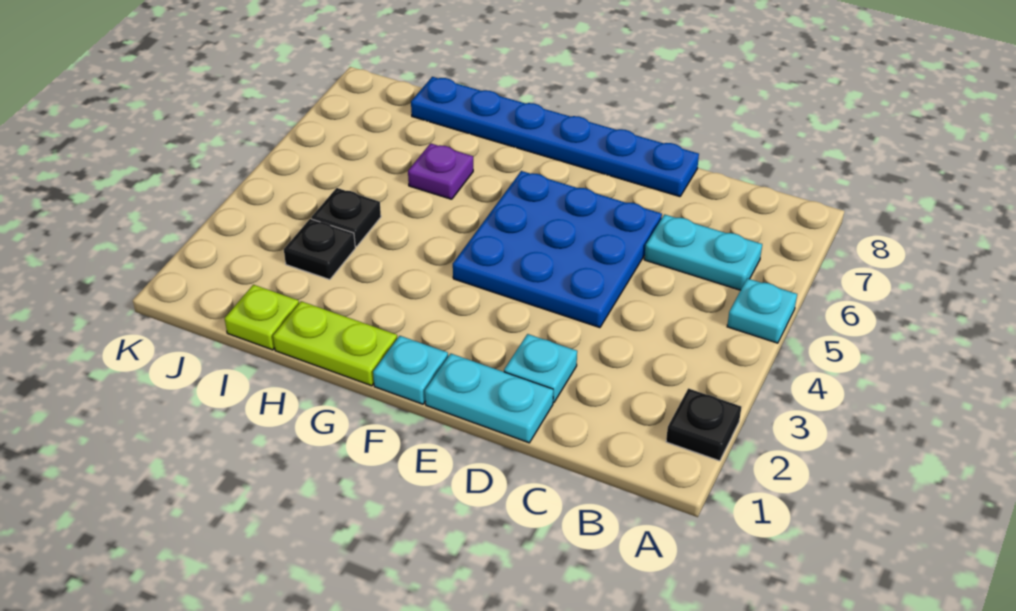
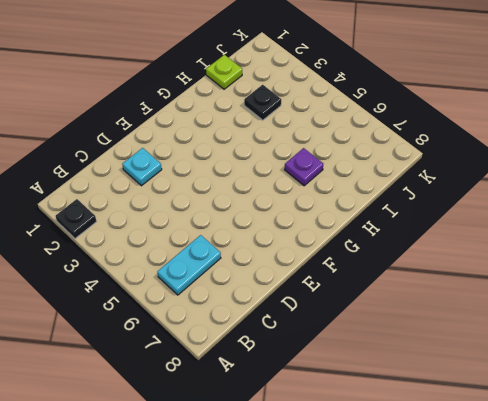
none -> cyan 1x1 plate [727,278,797,343]
none -> cyan 1x2 plate [425,354,553,443]
none -> blue 3x3 plate [453,171,662,328]

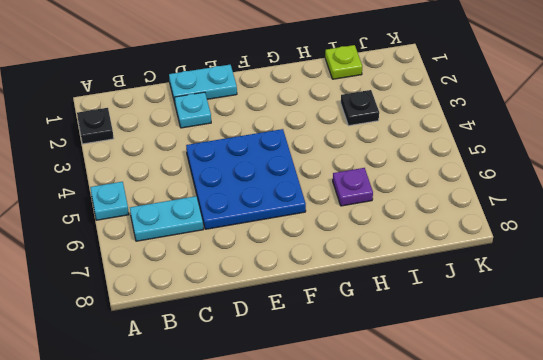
none -> blue 1x6 plate [411,77,699,197]
none -> cyan 1x1 plate [373,336,448,404]
none -> lime 1x2 plate [273,301,397,386]

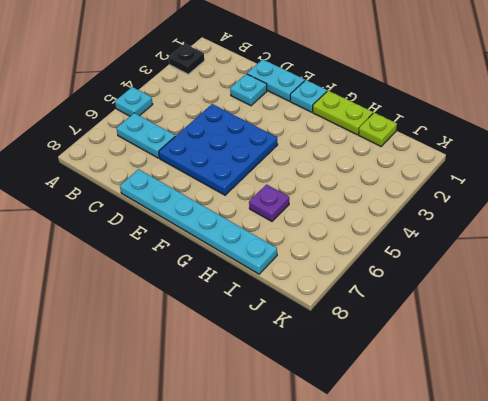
cyan 1x6 plate [120,169,277,274] -> blue 1x6 plate [411,77,699,197]
none -> black 1x1 plate [284,219,355,280]
none -> black 1x1 plate [311,188,381,247]

